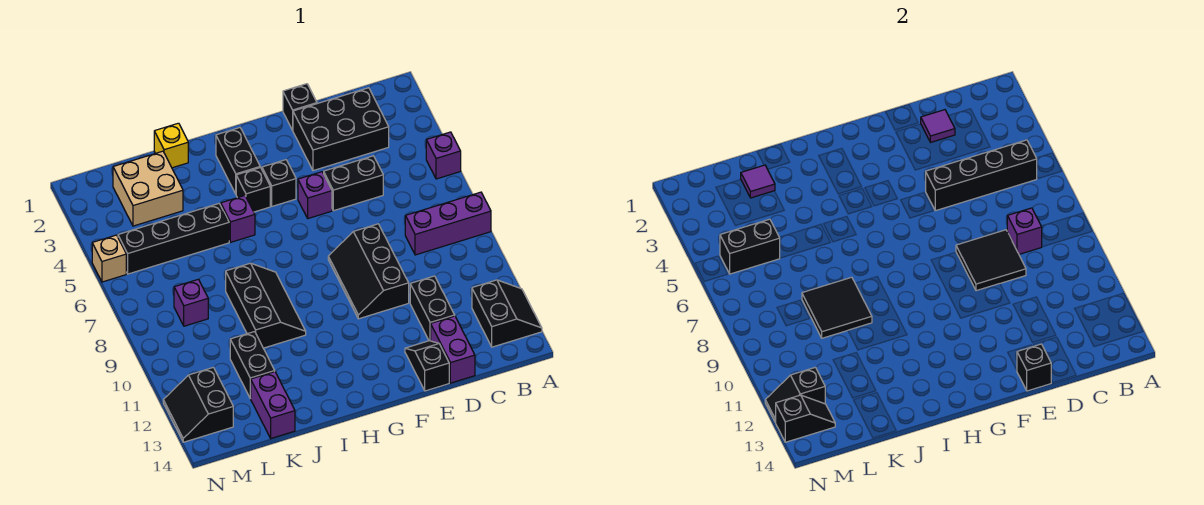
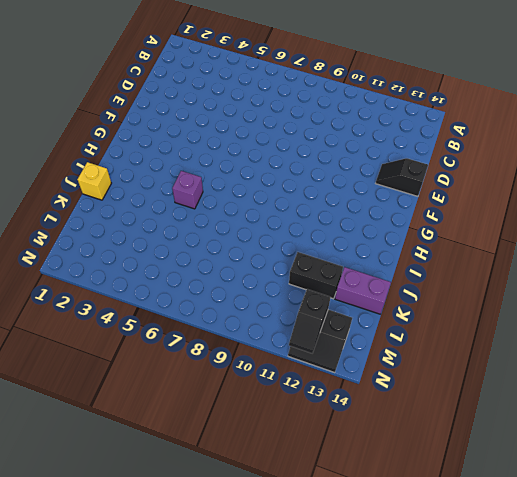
none -> purple 1x1 brick [426,132,461,179]
none -> purple 1x3 brick [405,192,491,255]
none -> black 2x2 slope [472,280,542,347]
none -> black 2x3 brick [293,88,389,171]

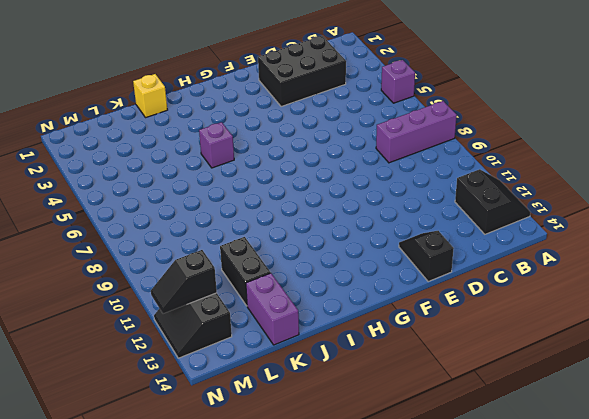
none -> black 1x2 brick [324,156,383,211]
none -> black 1x2 brick [410,276,455,341]
none -> purple 1x2 brick [431,316,475,383]
none -> black 1x1 brick [283,84,317,130]

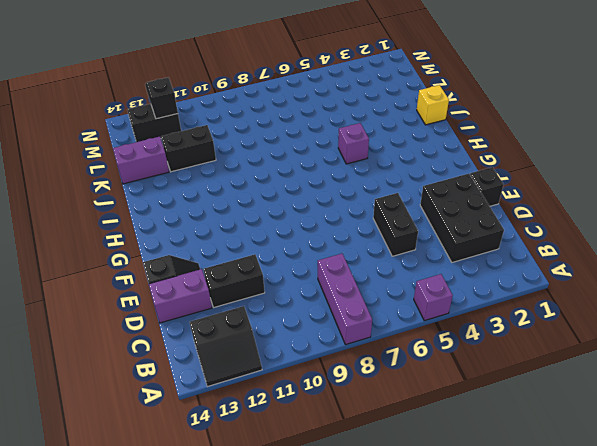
none -> black 2x3 slope [328,224,409,319]
none -> purple 1x1 brick [298,172,332,218]
none -> black 1x1 brick [262,160,296,206]
none -> black 1x2 brick [216,128,260,194]

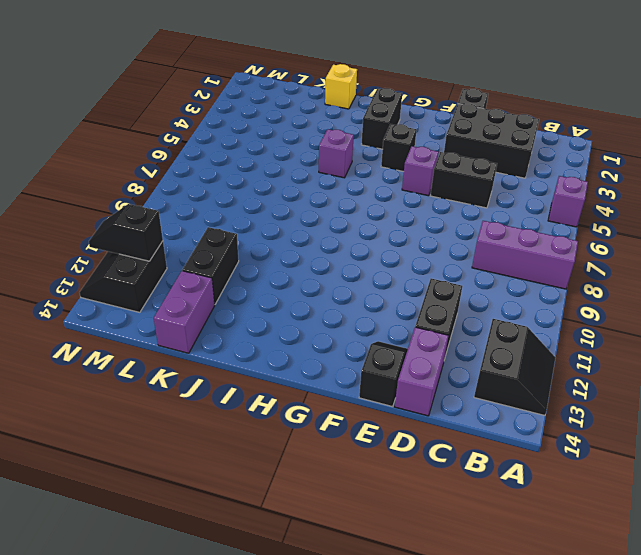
none -> black 2x3 slope [328,224,409,319]
none -> black 1x1 brick [236,167,270,212]
none -> black 2x3 slope [226,263,306,348]
none -> black 1x4 brick [118,204,229,274]

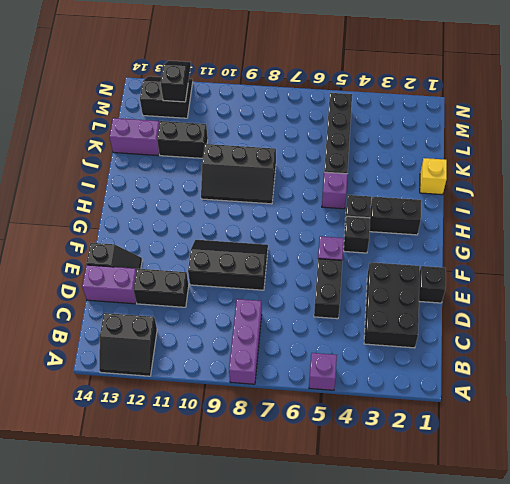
none -> tan 2x2 brick [113,151,183,226]
none -> purple 1x1 brick [174,279,208,326]
none -> tan 1x1 brick [92,235,126,282]
none -> black 1x4 brick [926,140,1037,211]

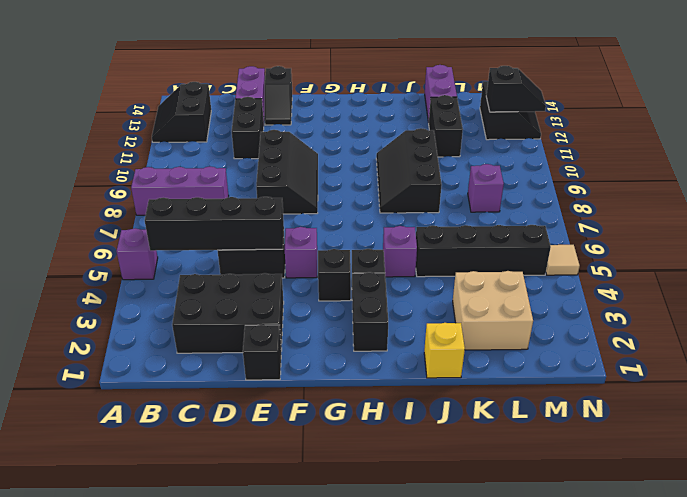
tan 1x1 tile [546,245,580,275] -> tan 1x1 brick [92,235,126,282]
none -> purple 1x1 brick [1007,208,1042,254]
none -> purple 1x1 tile [921,110,955,142]
none -> black 2x2 tile [956,230,1026,291]
none -> black 1x1 brick [1017,344,1051,391]

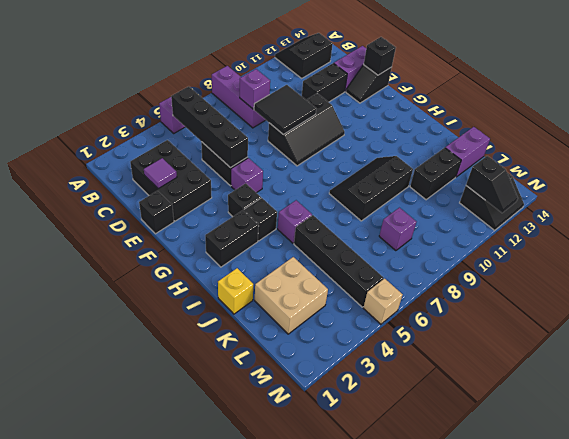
none -> black 2x2 tile [802,277,872,338]
none -> purple 1x1 tile [741,165,775,198]
none -> black 1x2 brick [720,219,780,274]
none -> black 1x2 slope [776,395,835,442]

